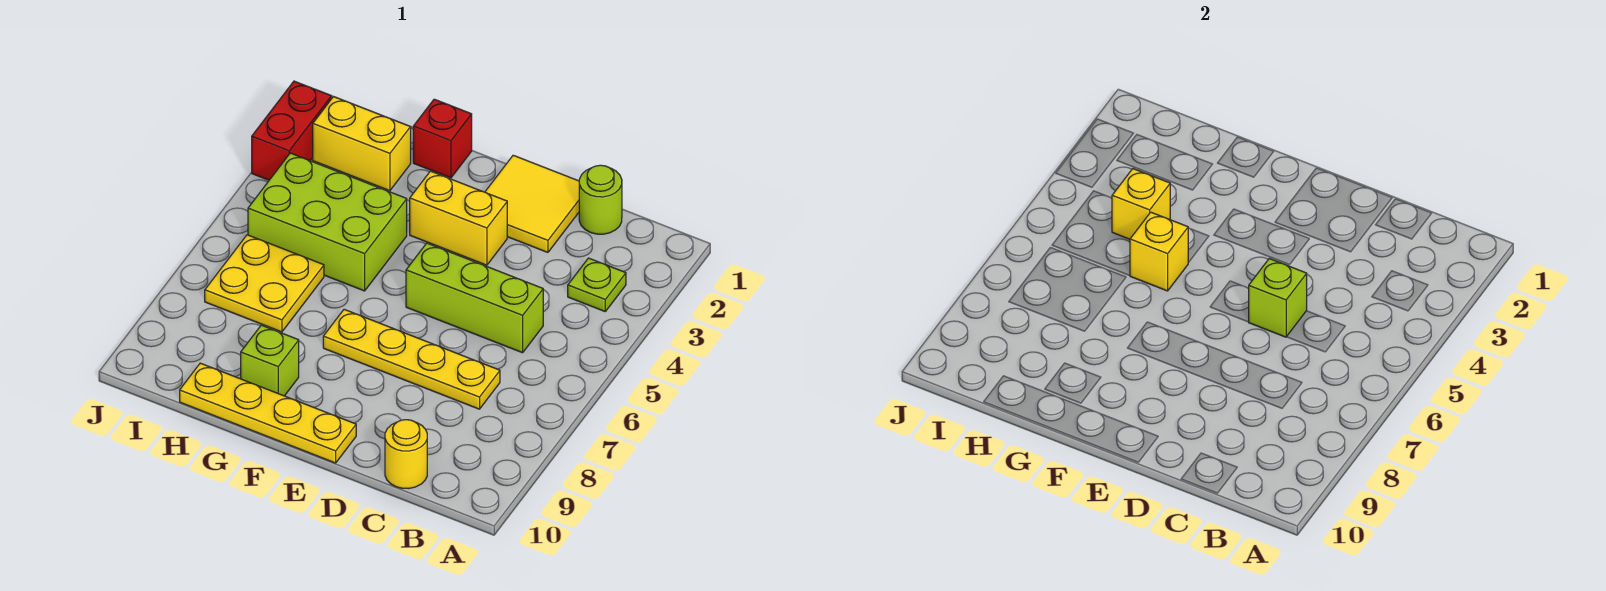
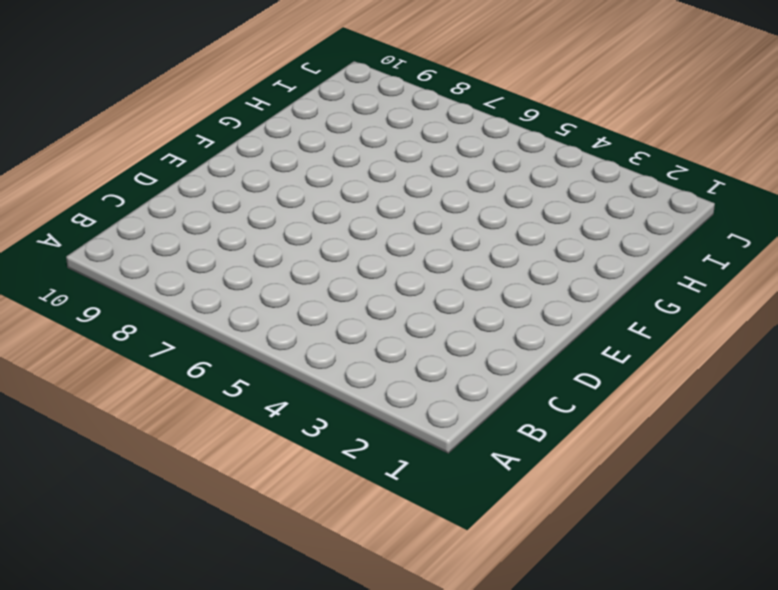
none -> lime 1x1 plate [568,258,626,311]
none -> lime 1x1 round brick [579,165,622,234]
none -> lime 1x3 brick [406,243,543,353]

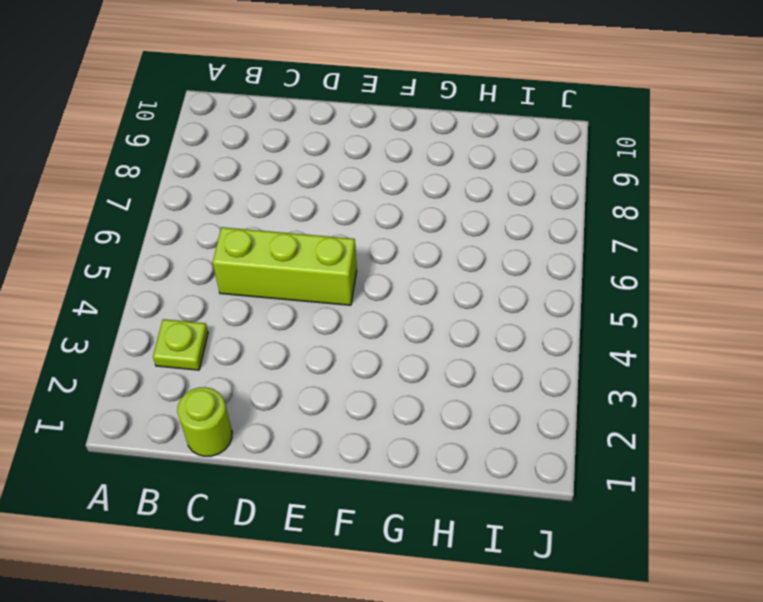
none -> yellow 1x4 plate [323,309,500,409]
none -> yellow 1x1 round brick [385,420,427,489]
none -> yellow 2x2 tile [485,155,579,252]

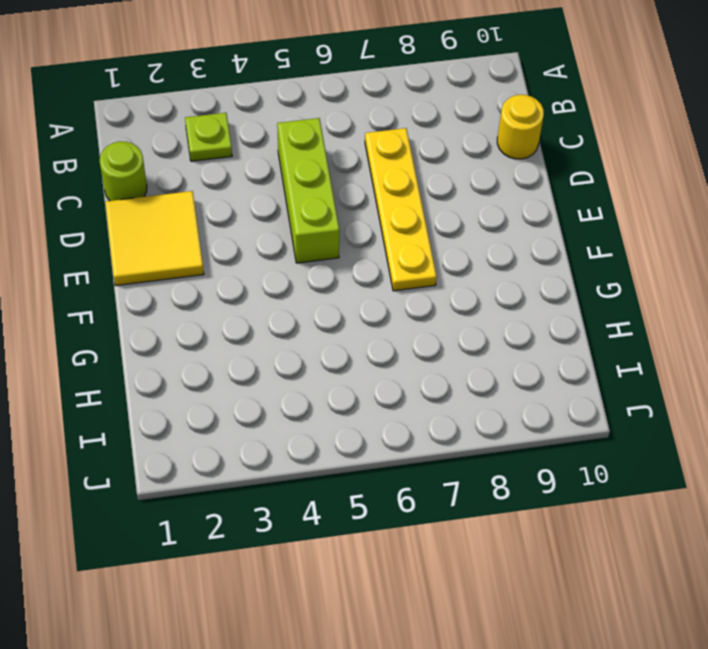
none -> yellow 1x2 brick [410,171,507,265]
none -> yellow 1x4 plate [180,363,356,463]
none -> red 1x1 brick [413,99,472,178]

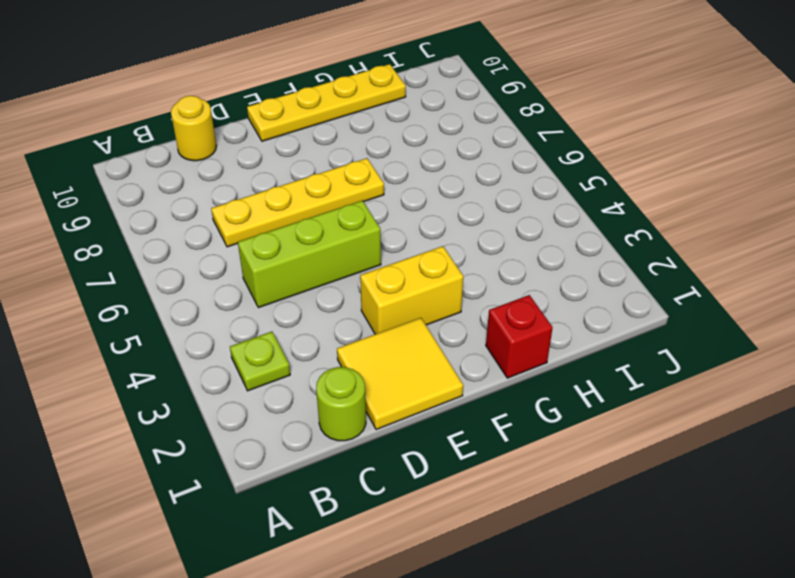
none -> lime 2x3 brick [248,153,407,291]
none -> lime 1x1 brick [241,325,299,396]
none -> yellow 1x2 brick [313,97,411,191]

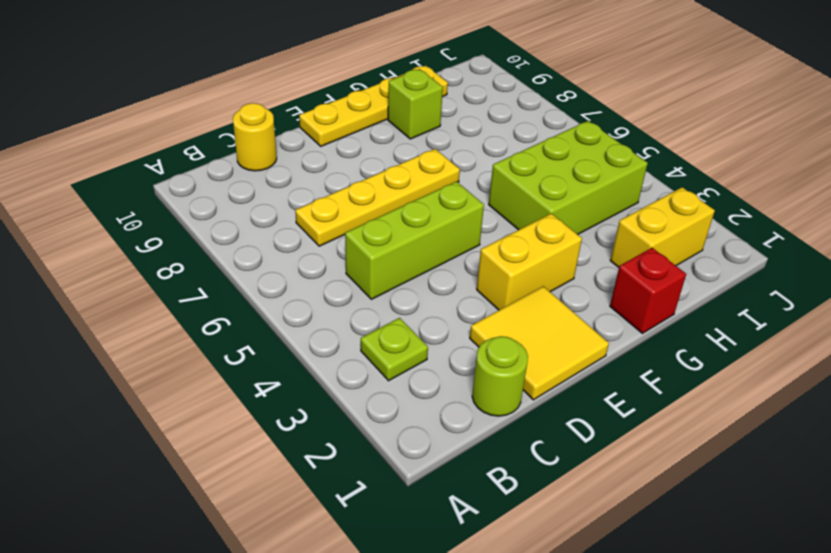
none -> yellow 2x2 plate [205,235,324,332]
none -> red 1x2 brick [252,81,331,180]
none -> lime 1x1 brick [1249,259,1307,337]

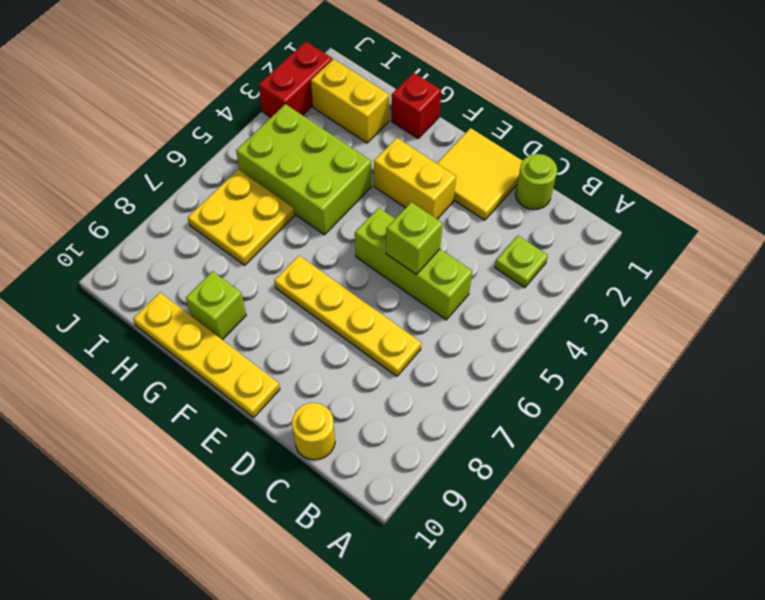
none -> yellow 1x1 brick [1130,212,1188,291]
none -> yellow 1x1 brick [1112,169,1170,239]

